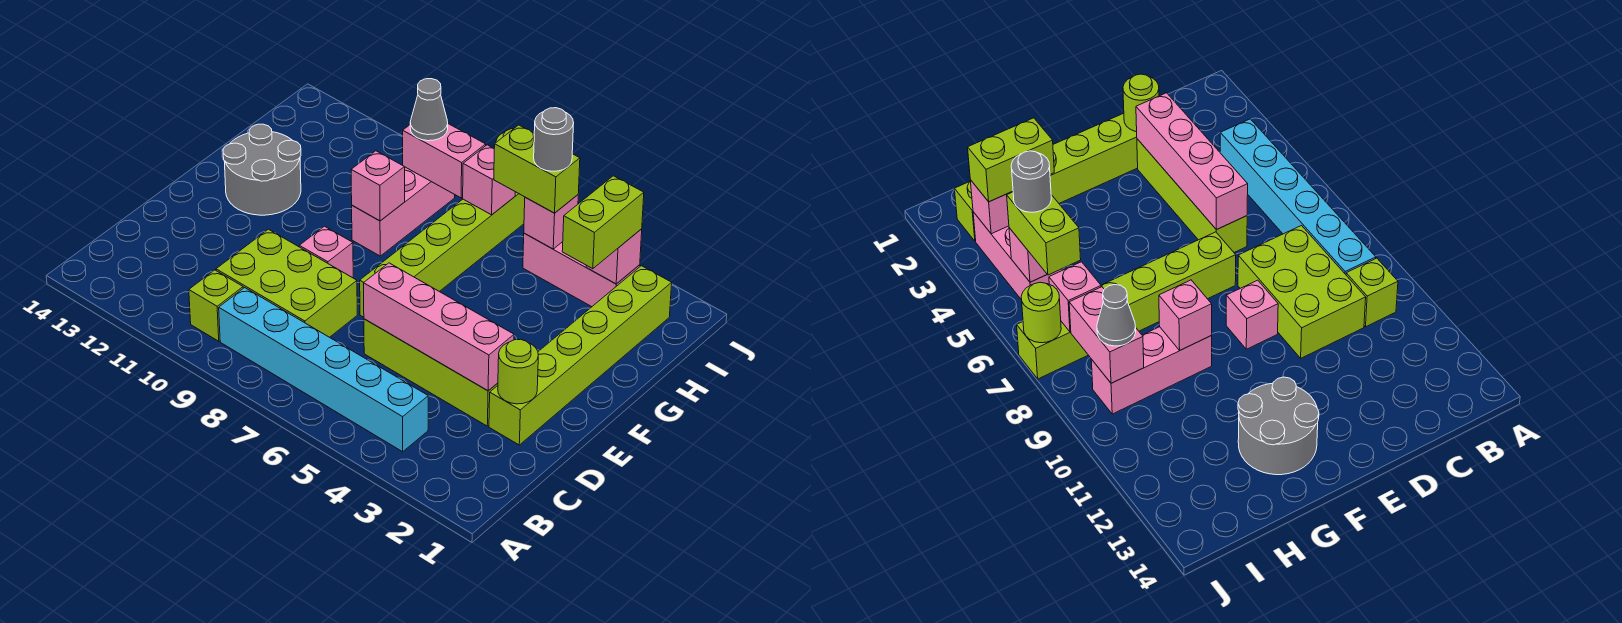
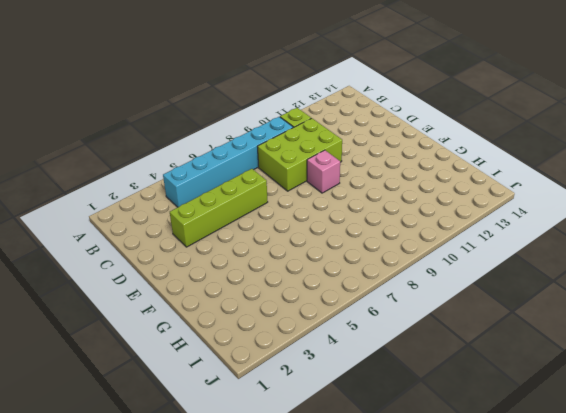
none -> lime 1x6 brick [489,266,672,445]
none -> lime 1x6 brick [360,192,525,317]
none -> grey 2x2 round brick [223,124,301,215]

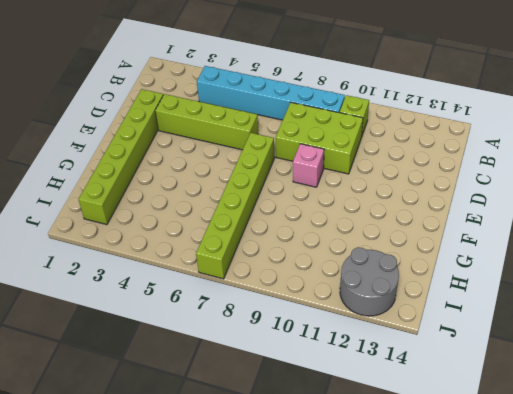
grey 2x2 round brick [340,247,399,316] -> grey 2x2 round brick moved to [223,124,301,215]
none -> pink 1x3 brick [352,167,455,256]
none -> pink 1x3 brick [523,233,640,307]
none -> lime 1x1 round brick [498,339,538,404]

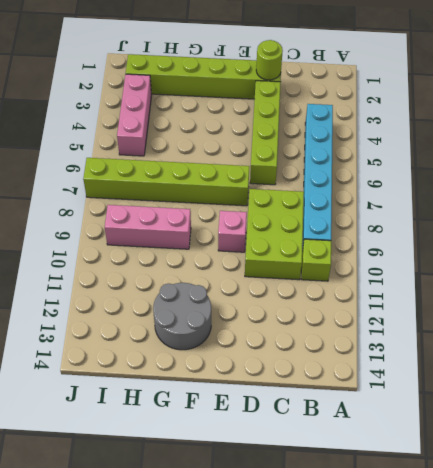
none -> pink 1x4 brick [364,263,514,391]
none -> pink 1x1 brick [351,151,405,221]
none -> pink 1x1 brick [586,229,642,284]

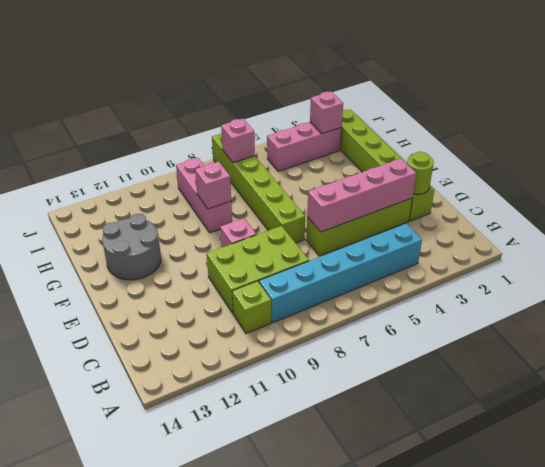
none -> pink 1x1 brick [524,195,578,249]
none -> pink 1x2 brick [403,124,486,198]
none -> lime 1x1 round brick [1021,282,1061,343]

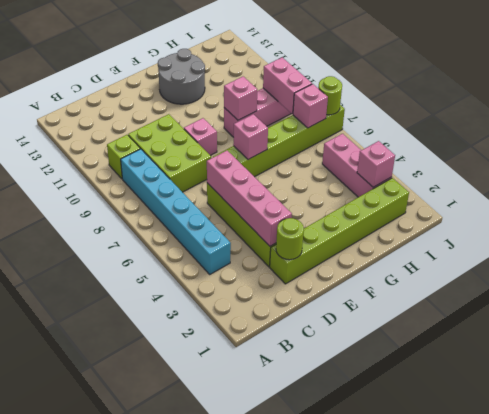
pink 1x1 brick [233,114,268,159] -> pink 1x1 brick moved to [524,195,578,249]
none -> lime 1x2 brick [562,176,644,269]
none -> lime 1x2 brick [494,125,580,213]
none -> grey 1x1 cone [410,79,448,141]

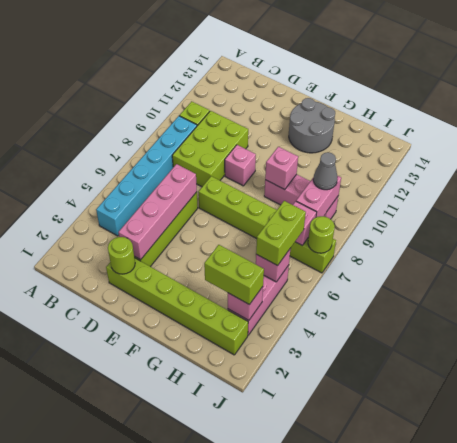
none -> grey 1x1 round brick [534,108,574,171]

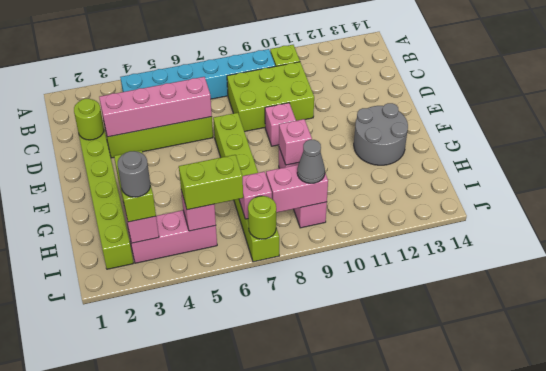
grey 1x1 round brick [118,151,150,197] -> grey 1x1 round brick moved to [534,108,574,171]

